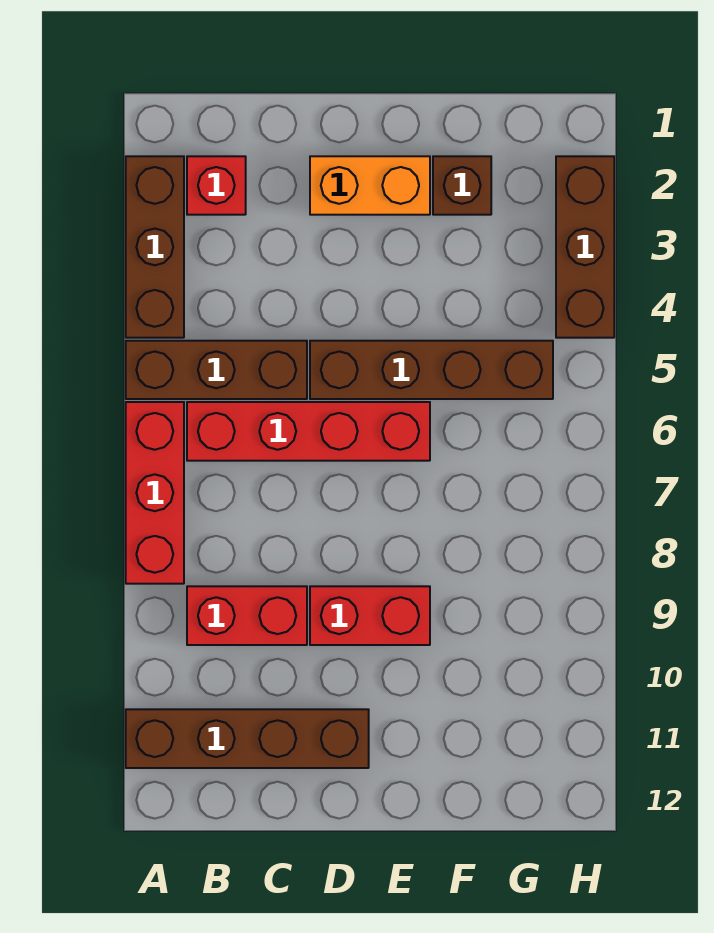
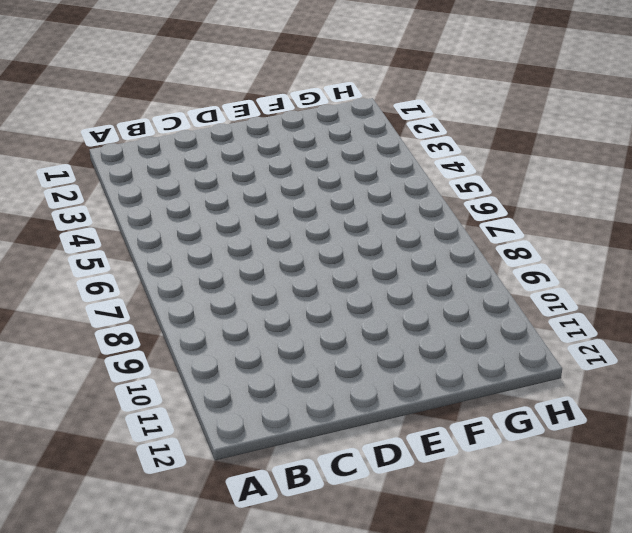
none -> brown 1x3 brick [126,156,184,338]
none -> brown 1x3 brick [126,341,307,399]
none -> red 1x3 brick [126,402,184,584]

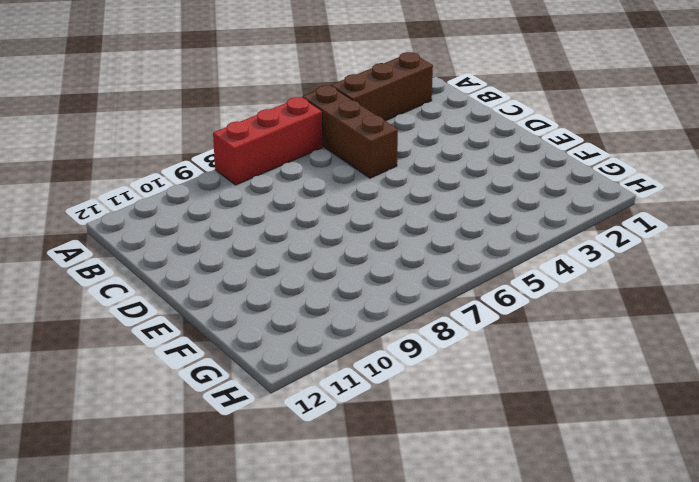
none -> brown 1x4 brick [126,709,369,768]
none -> red 1x1 brick [187,156,246,215]
none -> red 1x4 brick [187,402,430,461]

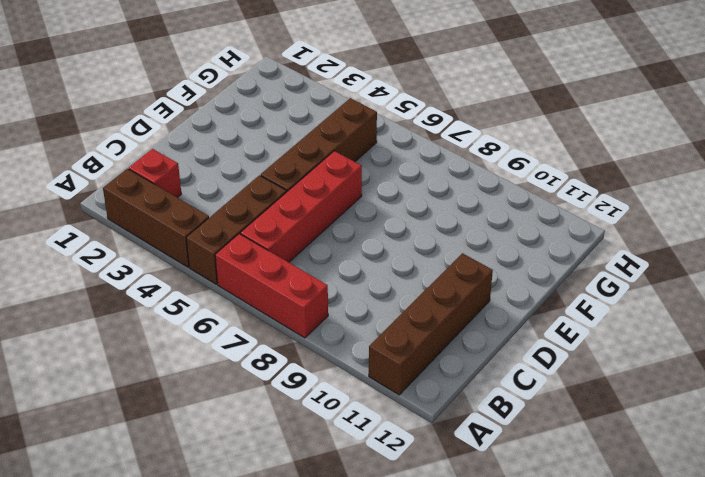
none -> red 1x2 brick [187,586,307,645]
none -> orange 1x2 brick [310,156,430,215]
none -> red 1x2 brick [310,586,430,645]

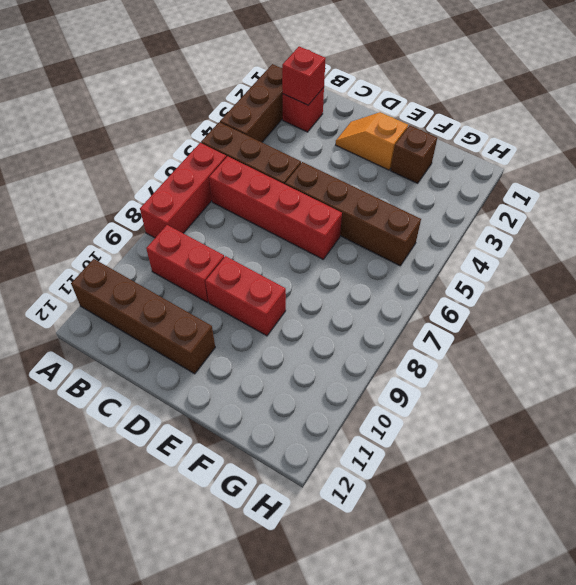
red 1x1 brick [282,46,326,105] -> none
orange 1x2 slope [336,112,408,170] -> orange 1x2 brick [310,156,430,215]
none -> brown 1x3 brick [556,156,614,338]

